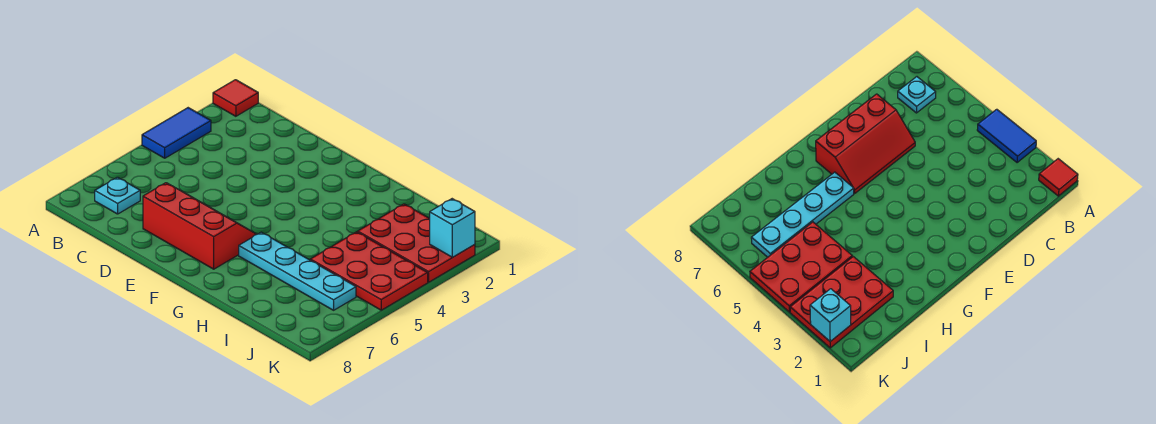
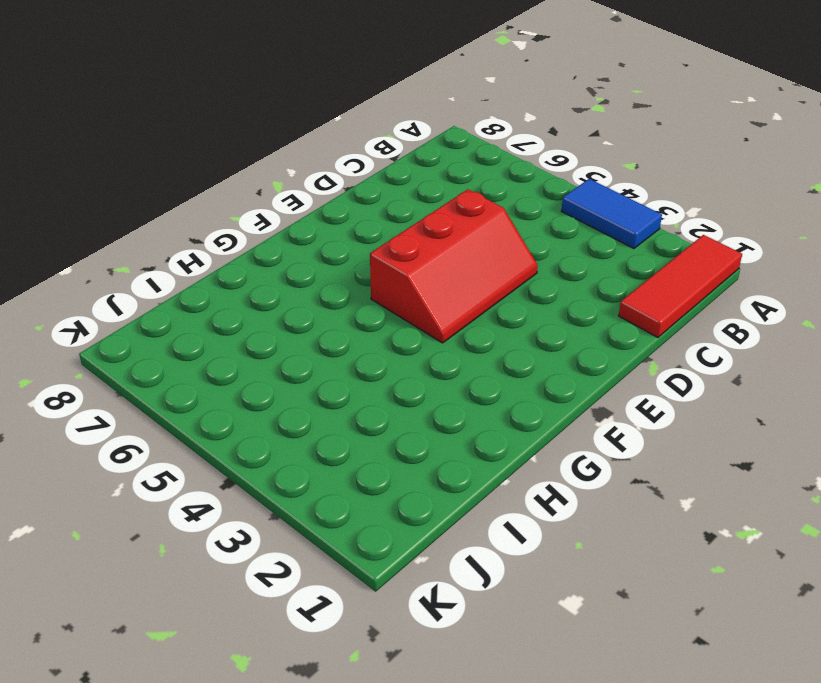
red 1x3 tile [619,235,742,337] -> red 1x1 tile [213,80,258,116]
red 2x3 slope [370,189,538,343] -> red 2x3 slope moved to [143,183,257,269]
none -> cyan 1x1 plate [95,177,140,214]
none -> cyan 1x4 plate [239,232,356,310]

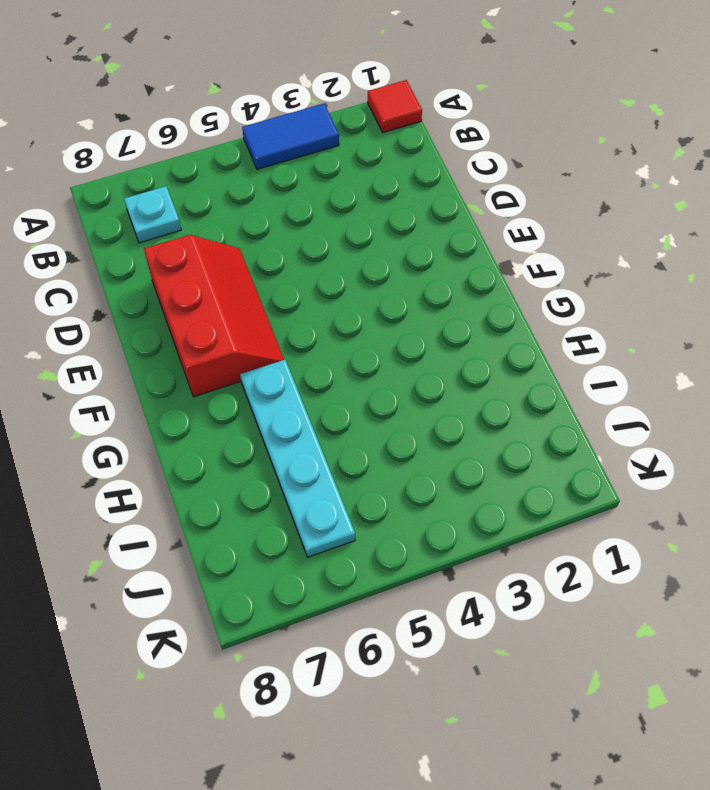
none -> red 2x3 plate [358,204,475,282]
none -> red 2x3 plate [310,232,428,310]

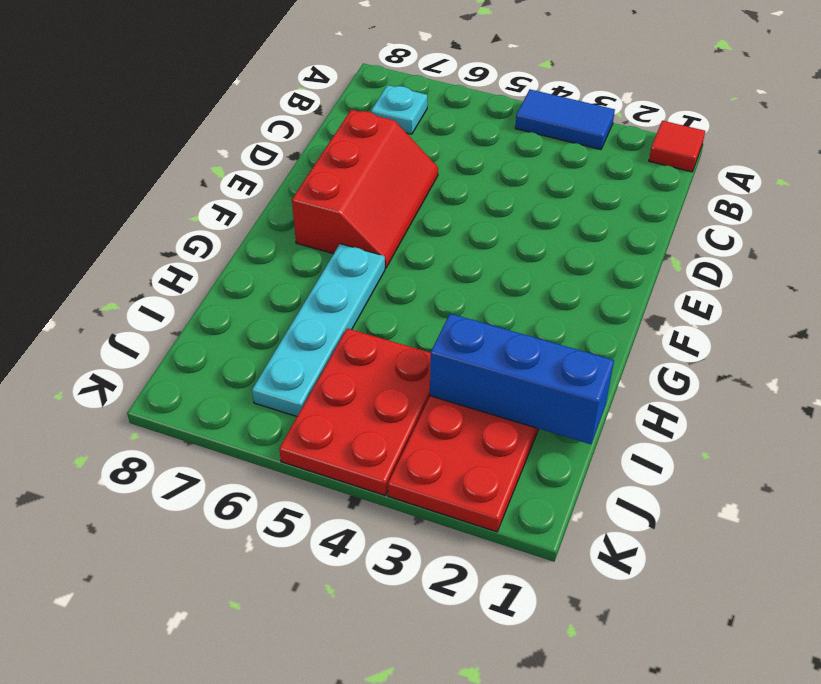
blue 1x3 brick [430,314,614,444] -> none
none -> cyan 1x1 brick [430,199,475,257]

